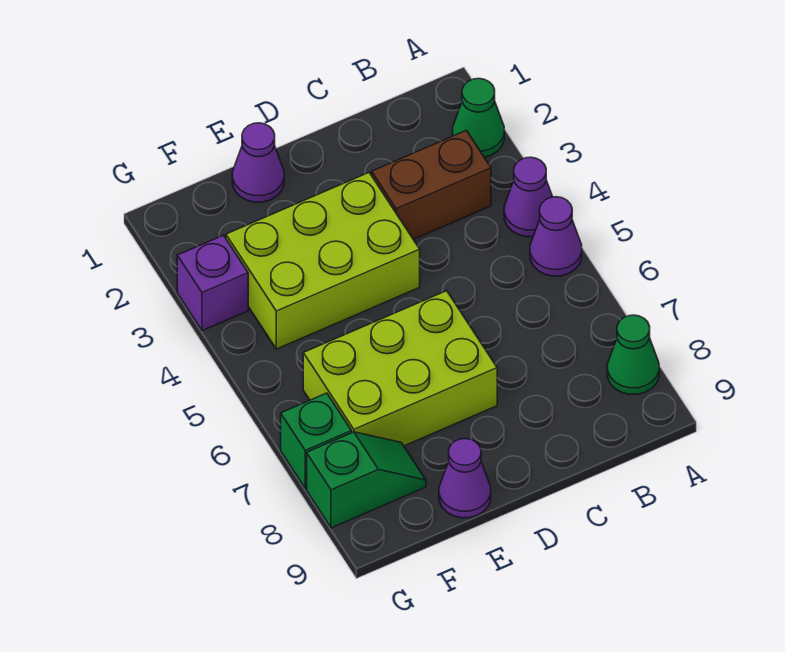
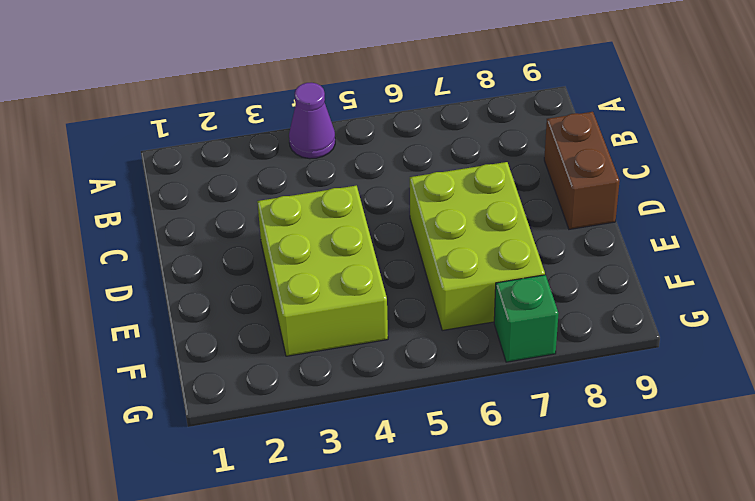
brown 1x2 brick [544,112,620,229] -> brown 1x2 brick moved to [372,130,491,239]
none -> green 1x1 cone [453,78,504,157]
none -> purple 1x1 cone [530,197,582,276]
none -> green 1x1 cone [607,315,659,395]

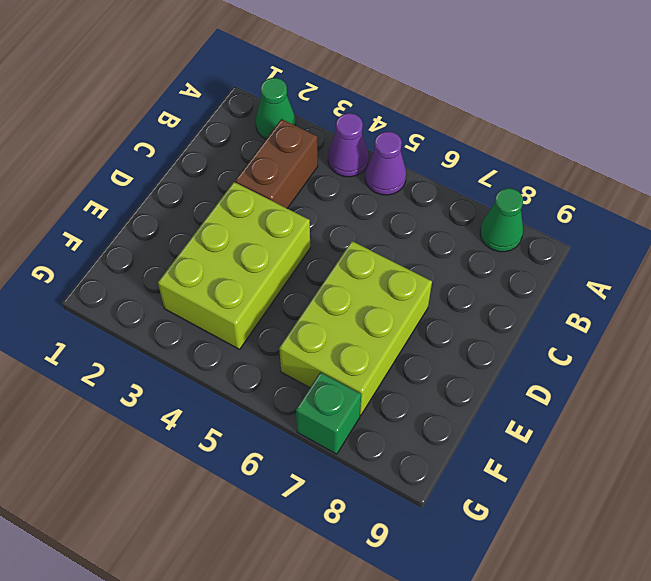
none -> purple 1x1 cone [232,123,284,202]
none -> purple 1x1 cone [439,439,491,518]
none -> green 1x2 slope [307,432,426,528]

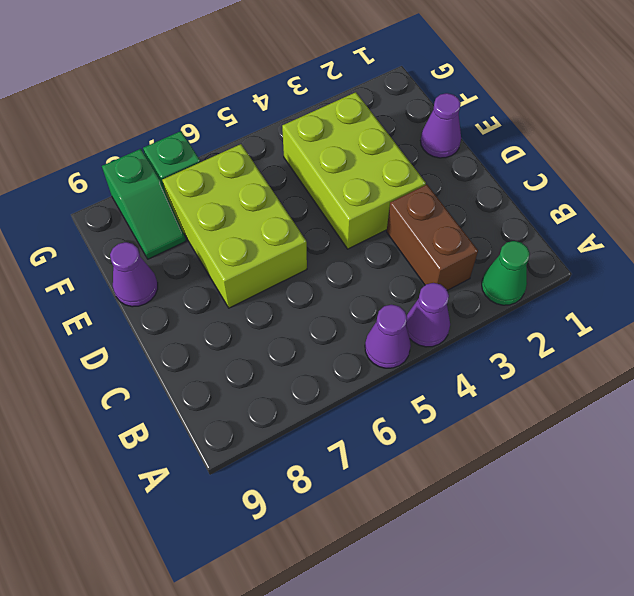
none -> green 1x1 cone [607,315,659,395]
none -> purple 1x1 brick [177,235,248,331]

